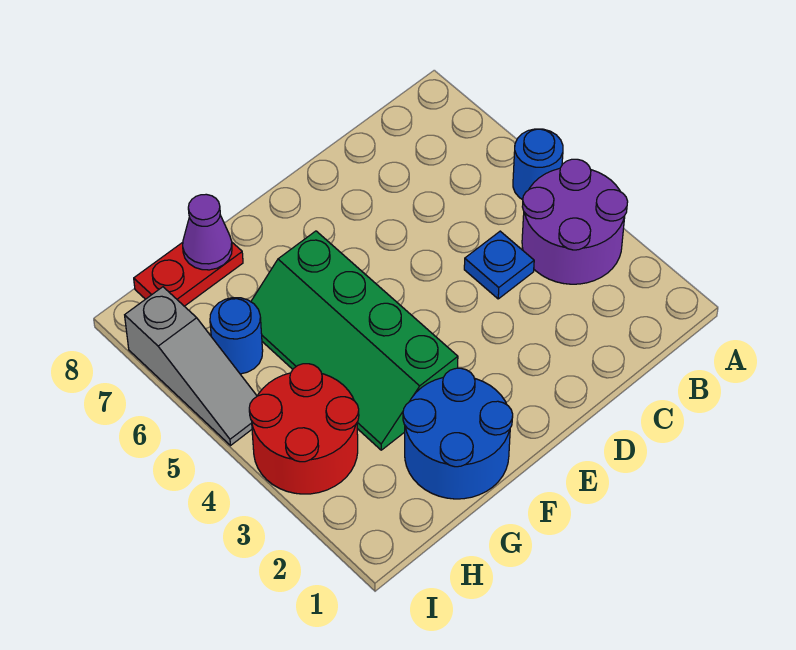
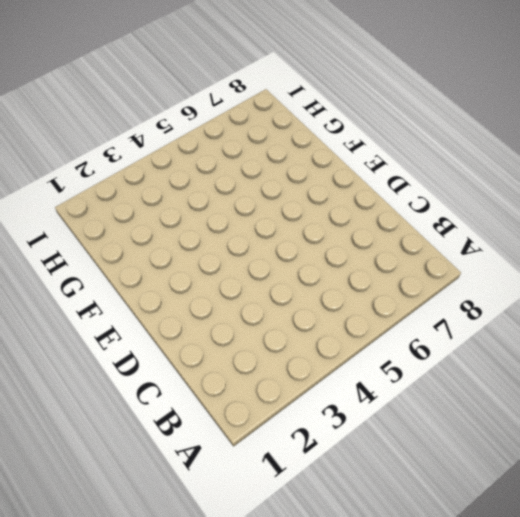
none -> purple 2x2 round brick [522,159,628,284]
none -> blue 1x1 round brick [513,129,563,200]

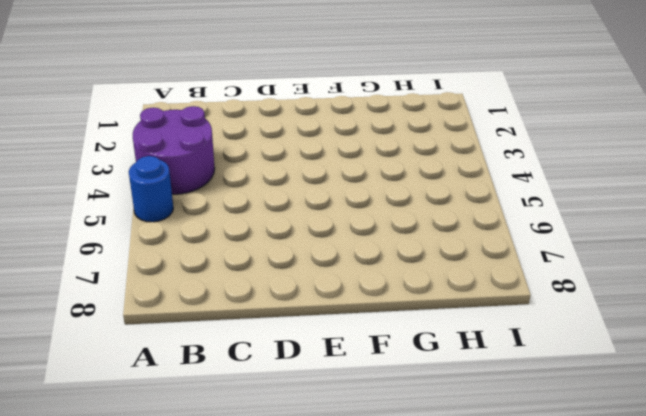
none -> blue 1x1 plate [464,231,534,299]
none -> blue 2x2 round brick [403,368,513,499]

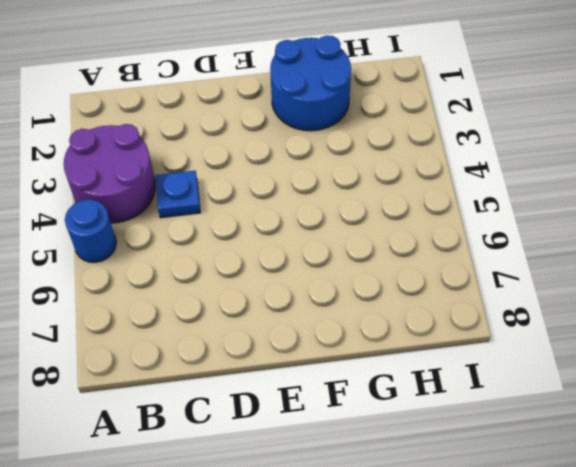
none -> green 2x4 slope [251,231,458,450]
none -> red 1x2 plate [134,242,243,306]

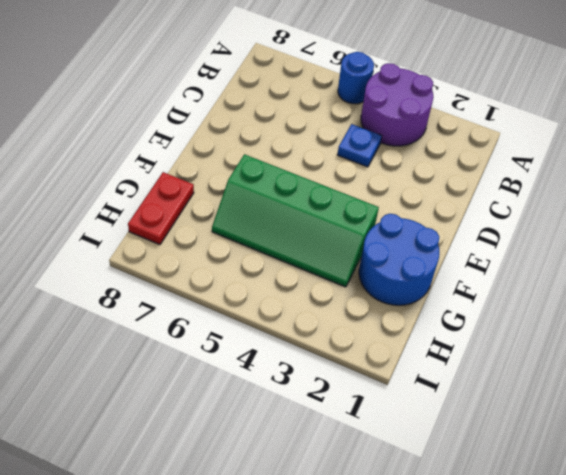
none -> red 2x2 round brick [249,364,359,494]
none -> blue 1x1 round brick [210,298,263,374]

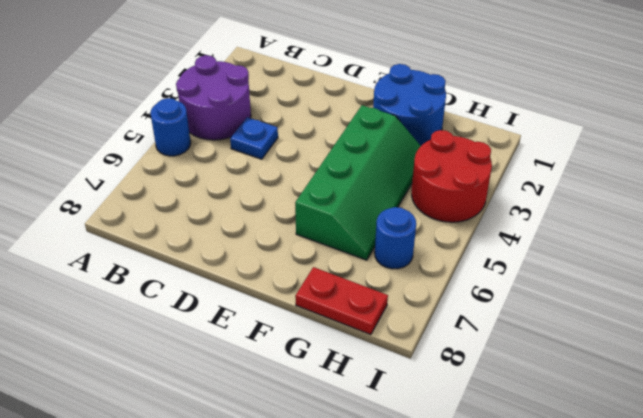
none -> grey 1x3 slope [125,287,257,446]
none -> purple 1x1 cone [183,194,232,270]

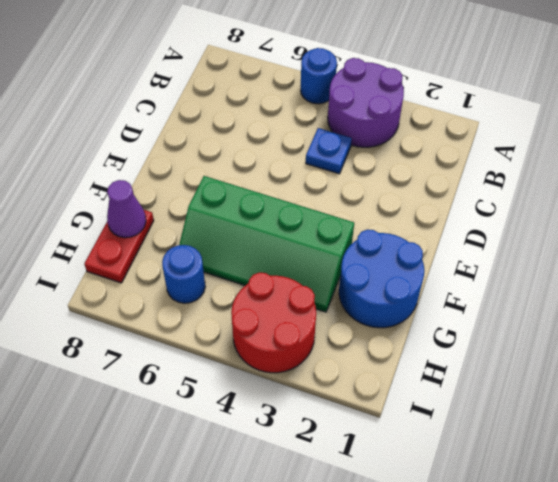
none -> grey 1x3 slope [125,287,257,446]

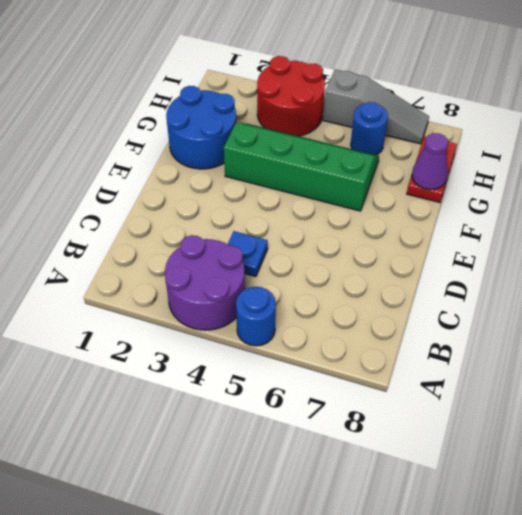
grey 1x3 slope [323,70,429,144] -> grey 1x3 slope turned to [125,287,257,446]

